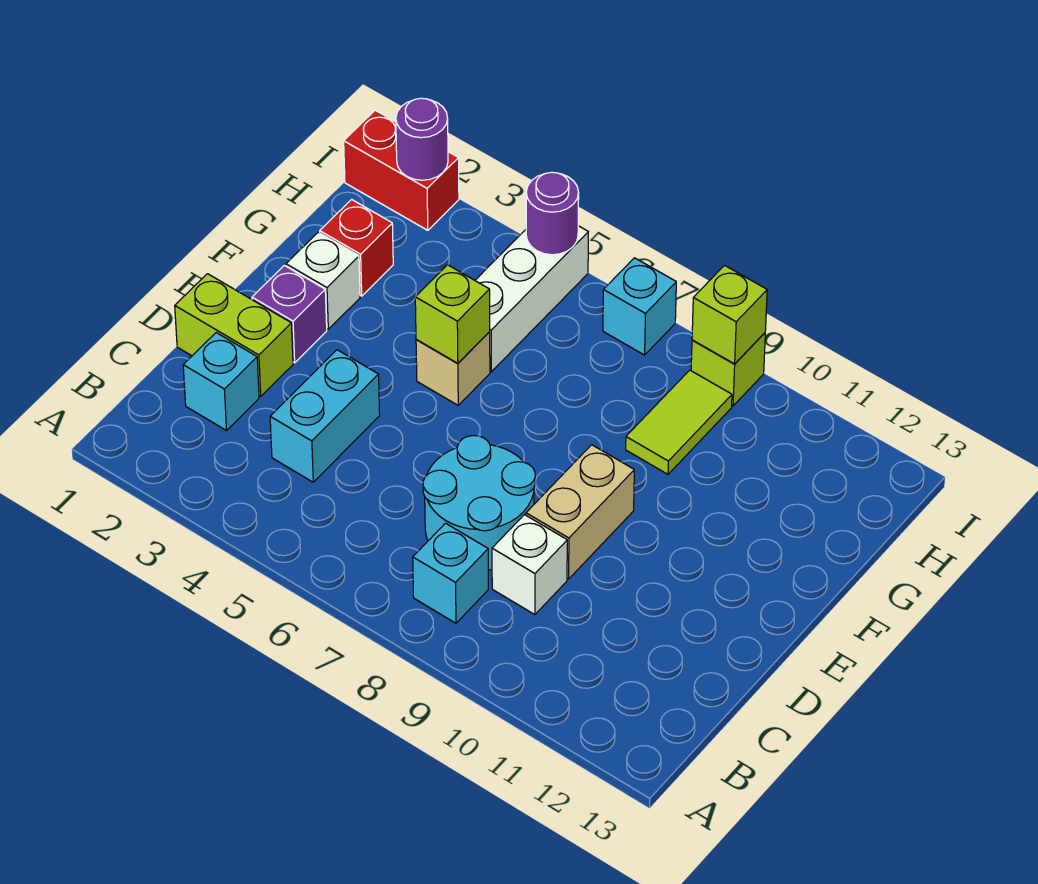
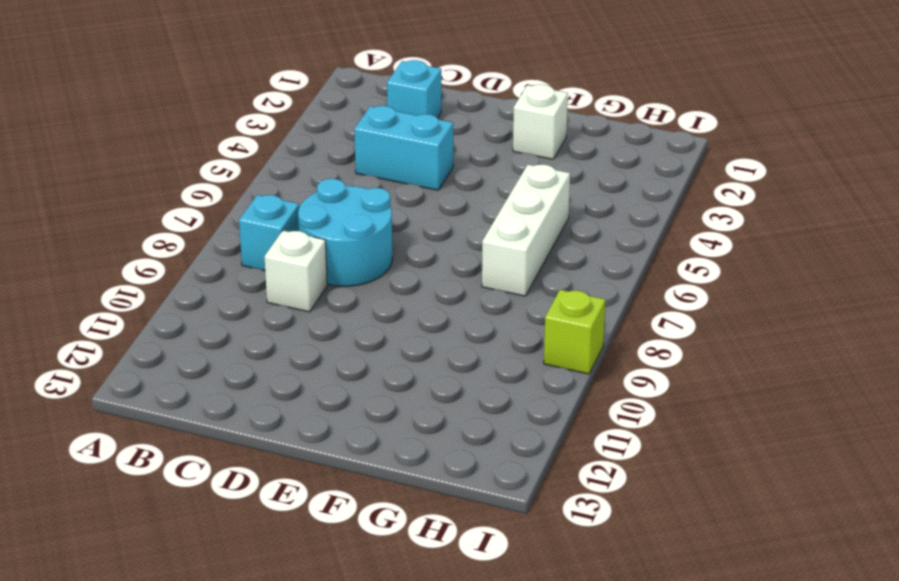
white 1x3 brick [482,165,570,296] -> white 1x3 brick turned to [475,226,588,372]
none -> lime 1x2 brick [175,274,293,396]
none -> tan 1x2 brick [526,445,634,579]
none -> purple 1x1 brick [252,266,327,363]

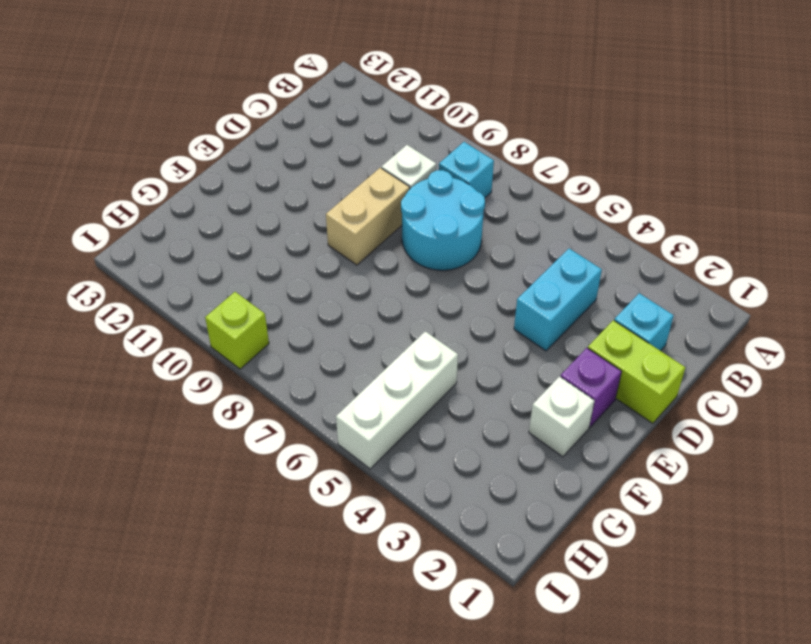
none -> tan 1x1 brick [416,332,490,405]
none -> red 1x1 brick [320,200,393,296]
none -> lime 1x2 tile [626,370,732,474]

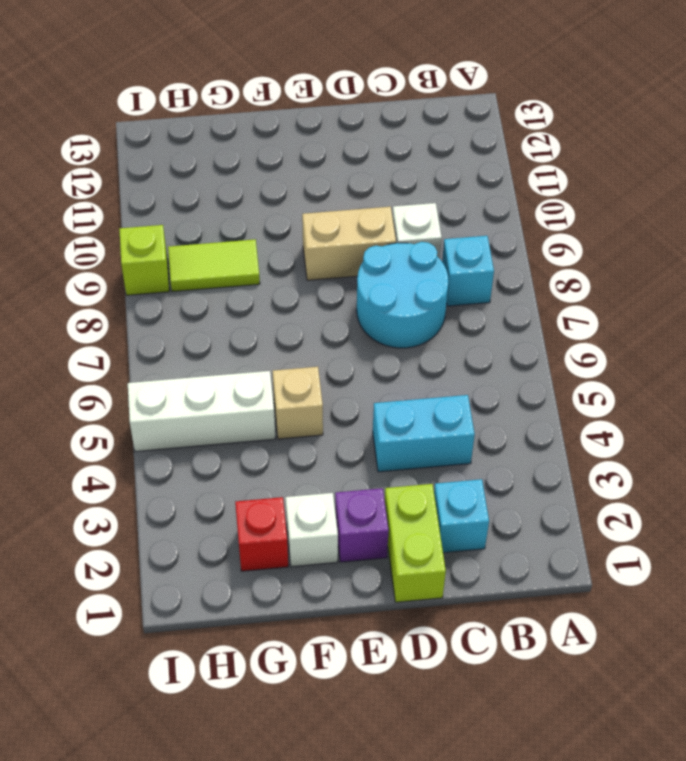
none -> red 1x2 brick [344,110,459,230]
none -> cyan 1x1 brick [603,258,676,355]
none -> lime 1x1 brick [415,265,490,363]

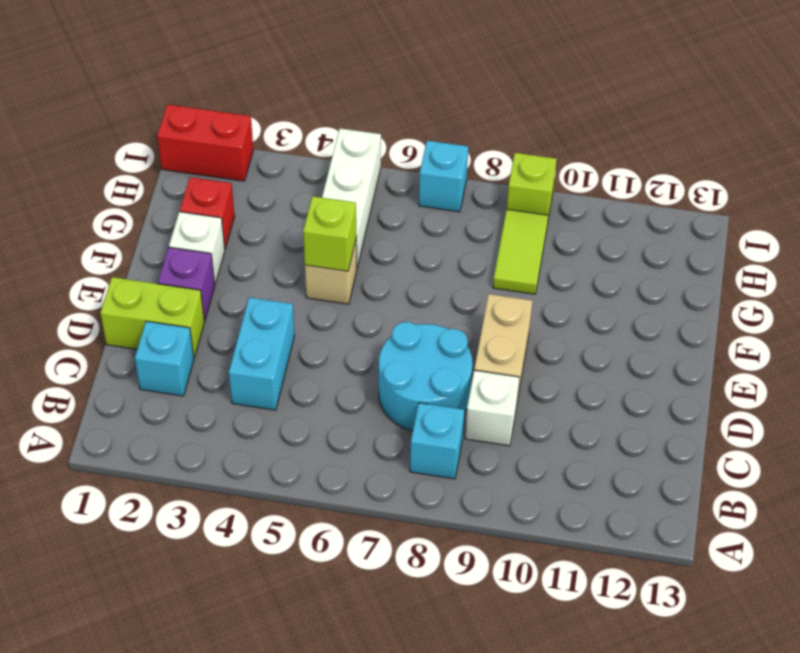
none -> purple 1x1 round brick [396,98,448,180]
none -> purple 1x1 round brick [526,172,579,255]
none -> lime 1x1 brick [692,265,767,364]

